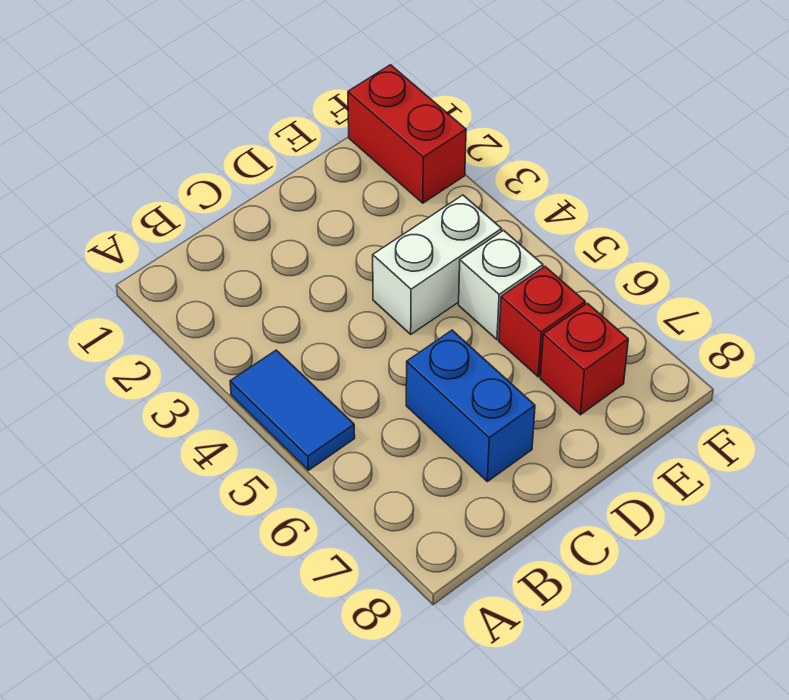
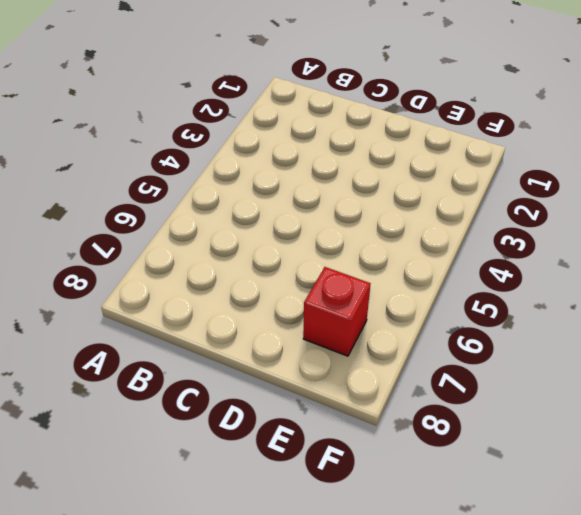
none -> blue 1x2 tile [230,350,355,470]
none -> blue 1x2 brick [406,330,535,481]

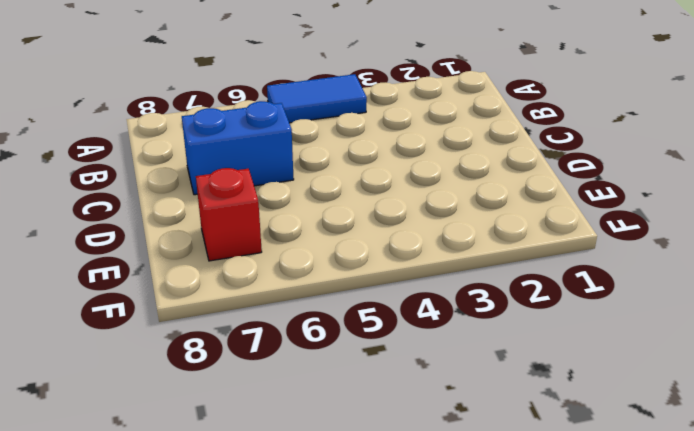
none -> white 1x2 brick [373,195,502,334]
none -> white 1x1 brick [459,230,543,340]

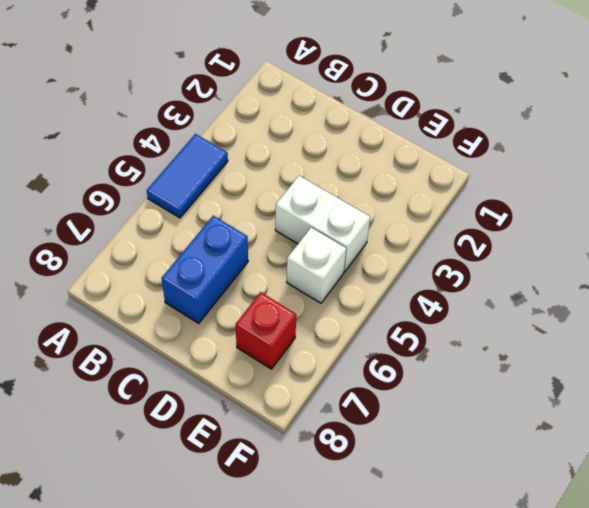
none -> red 1x1 brick [499,267,585,377]
none -> red 1x2 brick [348,65,466,203]

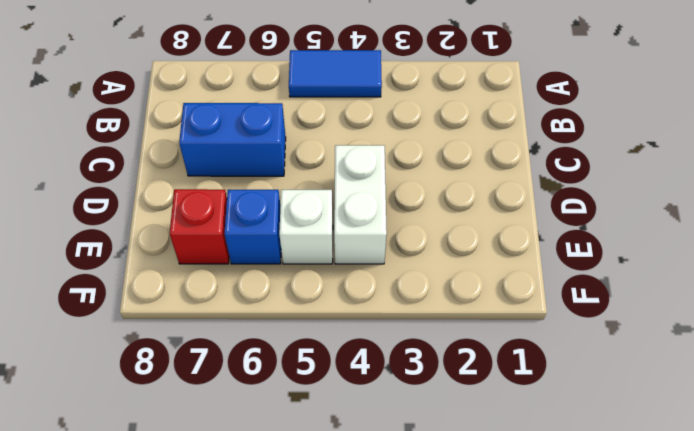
blue 1x1 brick [224,190,281,264] -> red 1x1 brick [499,267,585,377]
none -> red 1x2 brick [348,65,466,203]

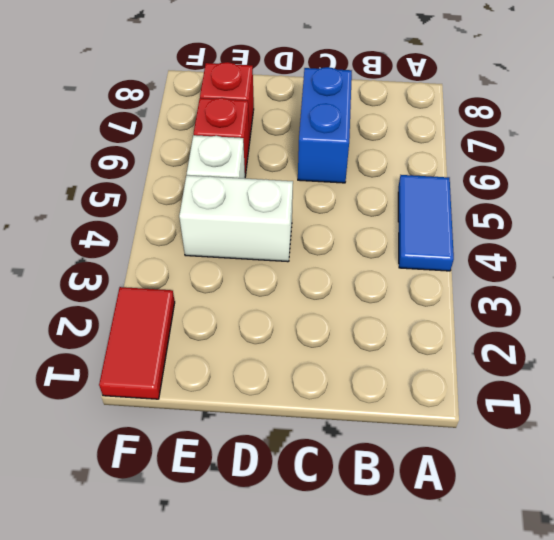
red 1x2 tile [99,287,175,399] -> red 1x2 brick [348,65,466,203]

